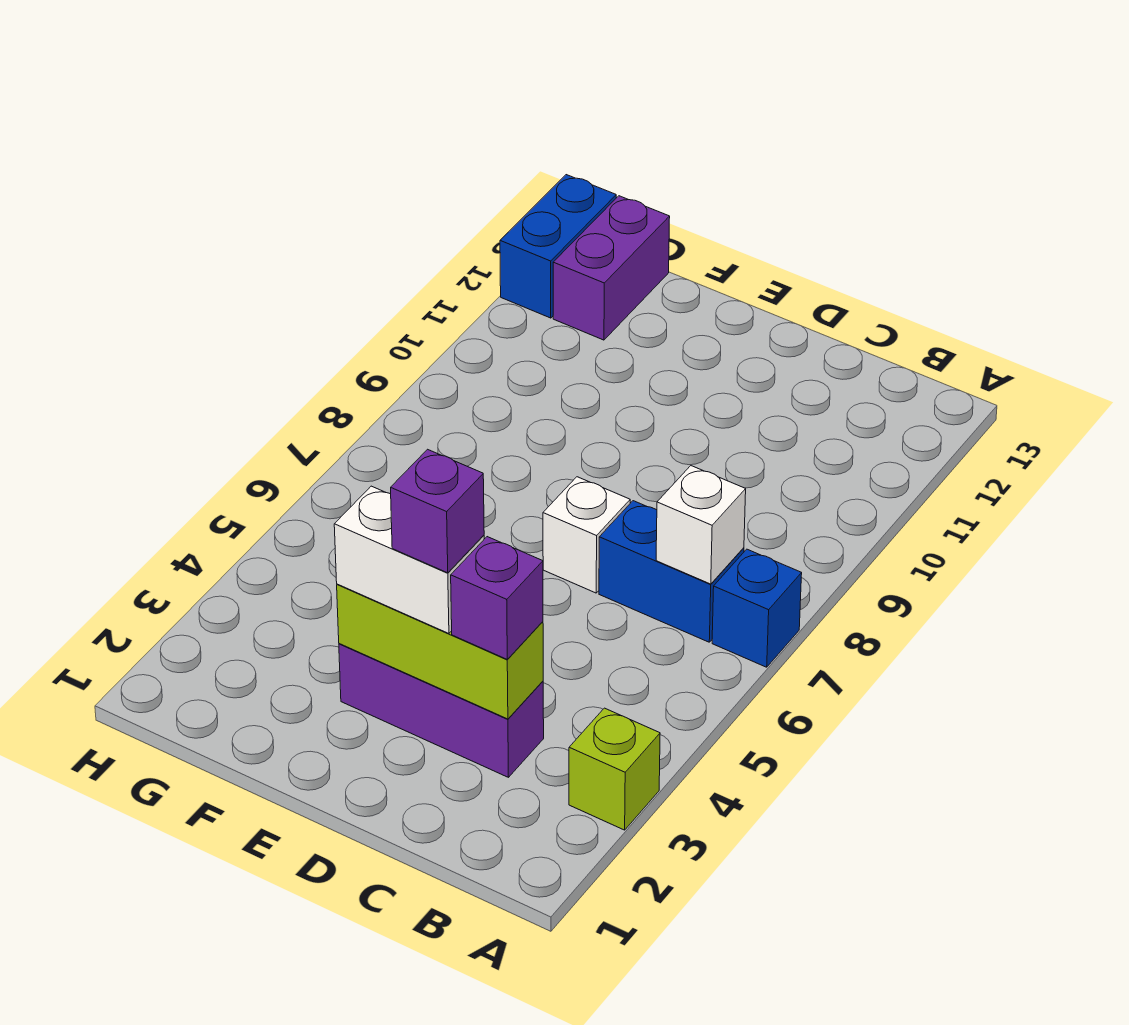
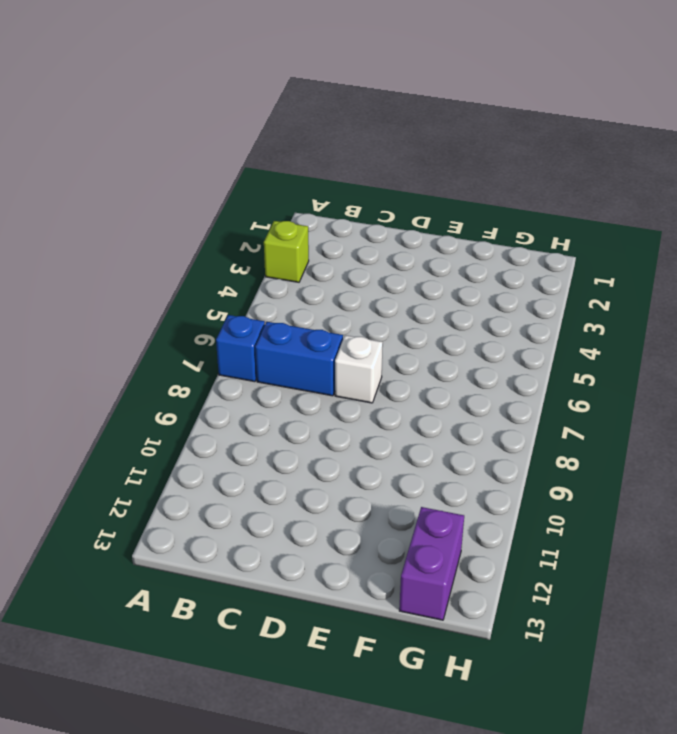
none -> purple 1x3 brick [339,644,544,777]
none -> blue 1x2 brick [500,175,616,318]
none -> white 1x1 brick [656,466,746,584]

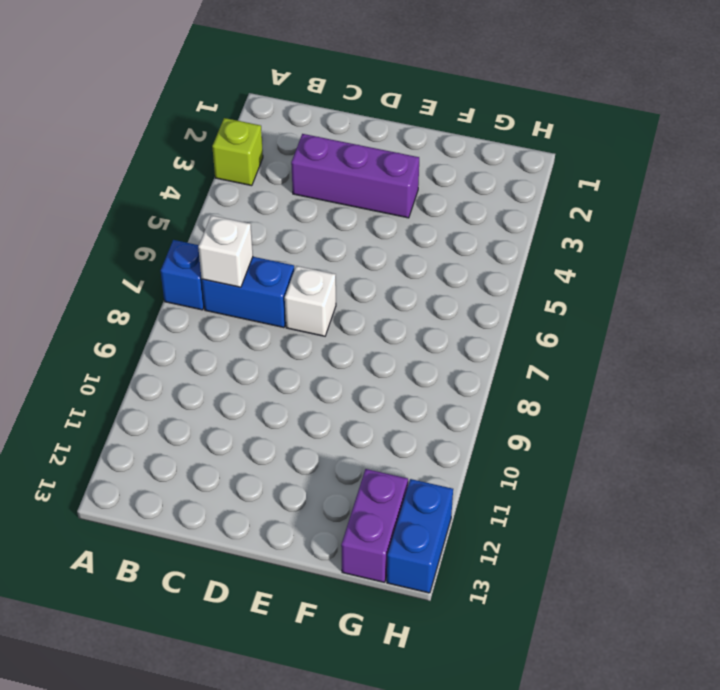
none -> lime 1x3 brick [337,584,543,719]
none -> purple 1x1 brick [451,537,543,660]
none -> white 1x2 brick [334,486,484,633]

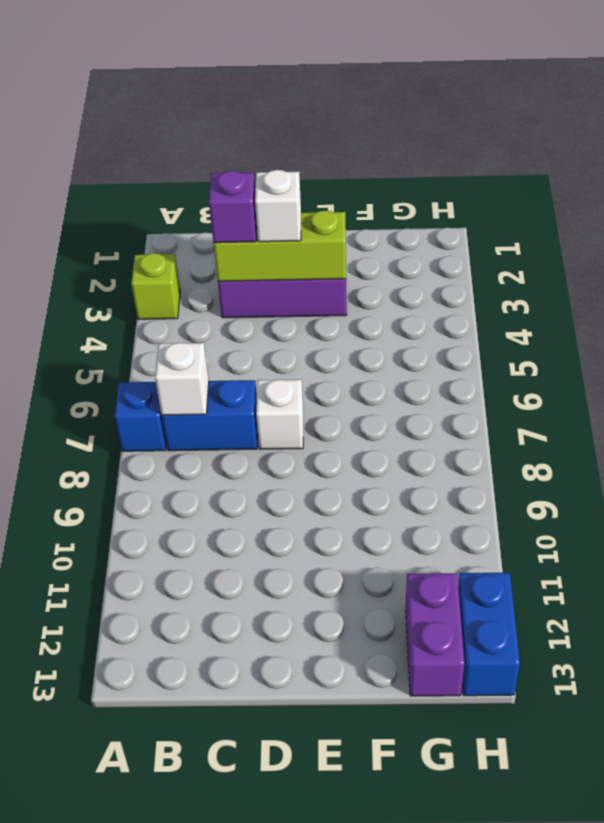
white 1x1 brick [255,170,301,242] -> white 1x2 brick [334,486,484,633]
none -> purple 1x1 brick [391,449,484,573]

